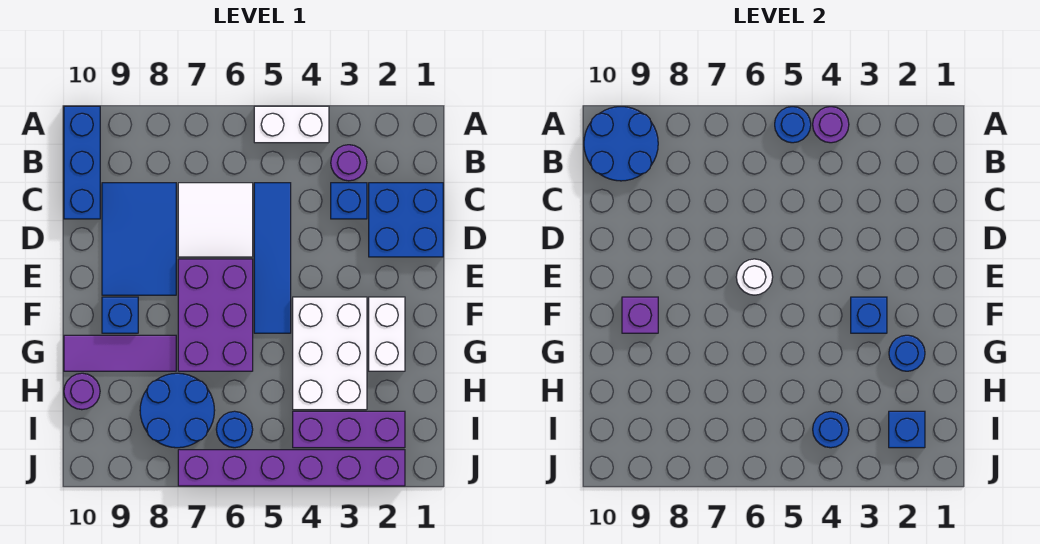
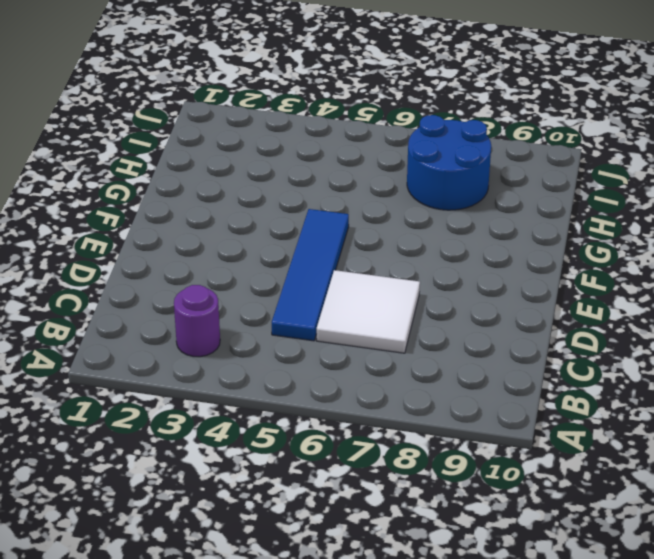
none -> white 1x2 brick [254,106,329,143]
none -> blue 1x3 brick [64,106,100,219]
none -> blue 2x2 brick [369,183,443,257]

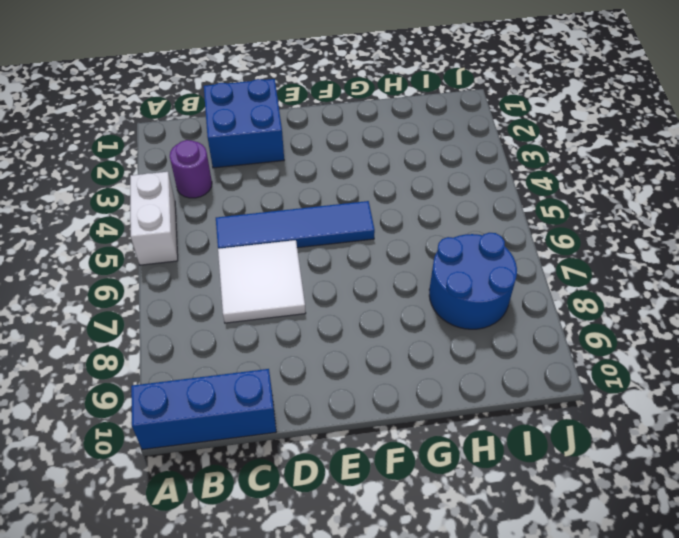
none -> blue 1x1 brick [331,183,367,219]
none -> blue 2x3 tile [102,183,176,295]
none -> purple 2x3 brick [178,259,253,371]

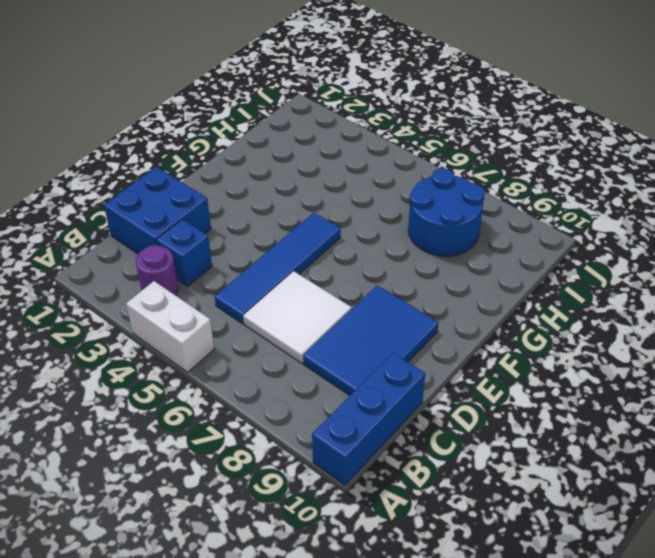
none -> purple 2x3 brick [178,259,253,371]
none -> white 1x2 brick [369,297,405,371]
none -> white 2x3 brick [293,297,367,410]

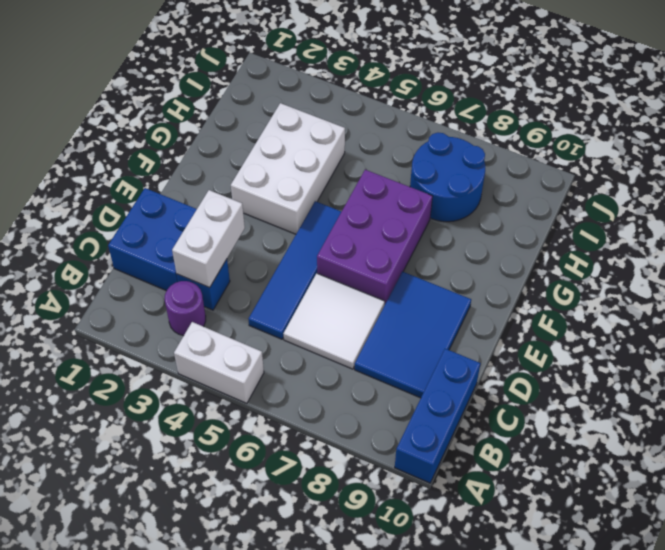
white 1x2 brick [172,190,245,288] -> white 1x2 brick moved to [369,297,405,371]
none -> blue 1x1 brick [102,297,138,333]
none -> purple 1x3 tile [64,335,176,371]
none -> purple 1x1 round brick [64,373,100,410]

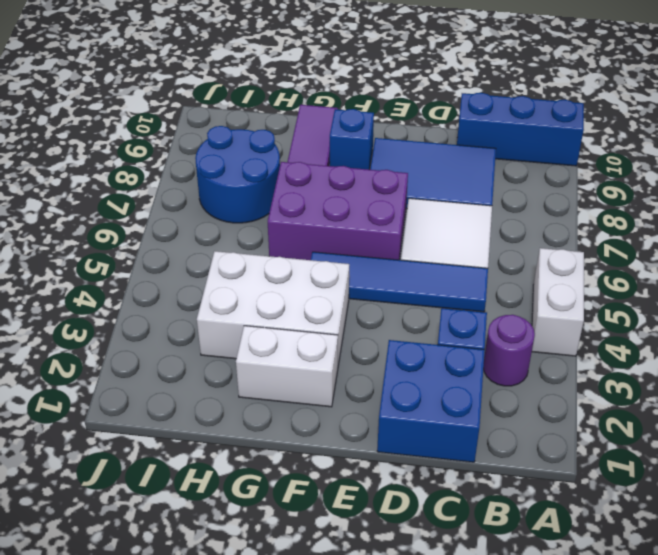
none -> purple 1x1 round brick [64,373,100,410]
none -> purple 1x3 brick [293,411,405,448]
none -> blue 1x1 round brick [216,411,253,448]

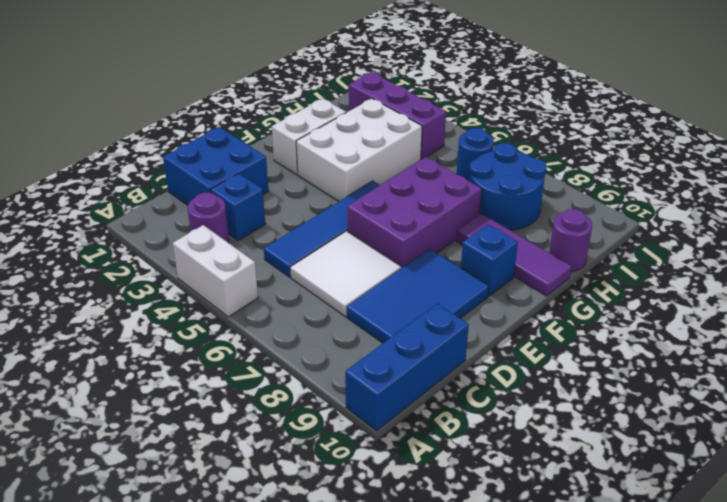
none -> purple 1x6 brick [178,450,405,486]
none -> purple 1x1 round brick [813,107,849,143]
none -> blue 1x1 round brick [775,107,811,143]

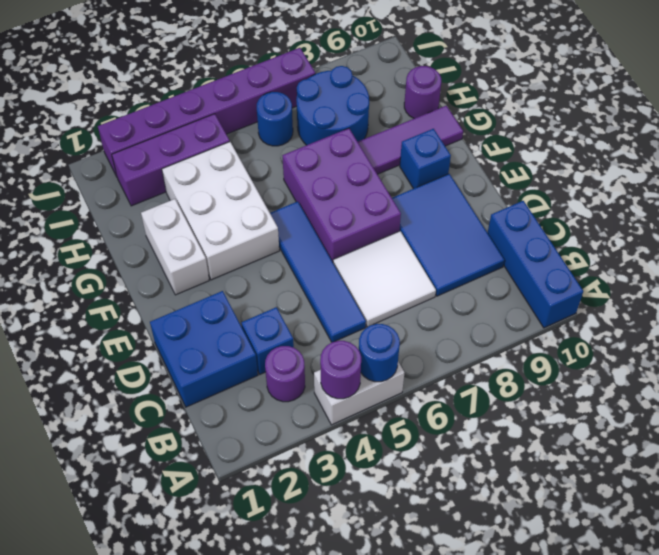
none -> blue 2x2 round brick [584,107,658,181]
none -> white 1x1 round brick [736,259,773,295]
none -> blue 1x1 brick [851,297,887,333]

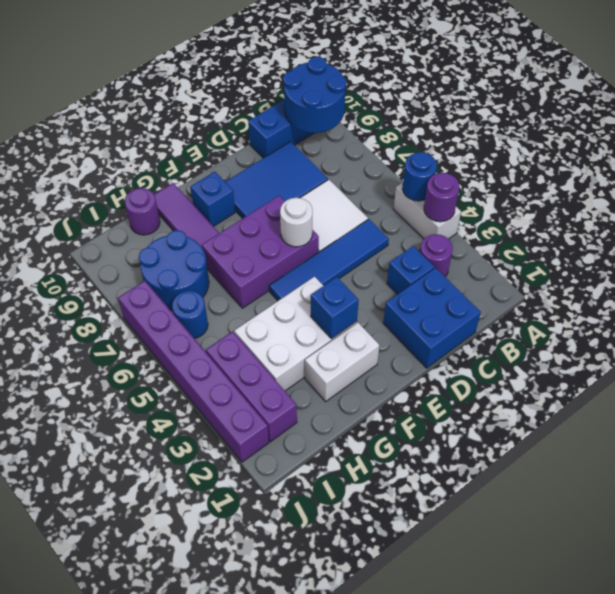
none -> purple 1x1 brick [622,297,658,333]
none -> blue 1x1 round brick [889,335,925,371]
none -> blue 1x1 brick [889,411,925,448]

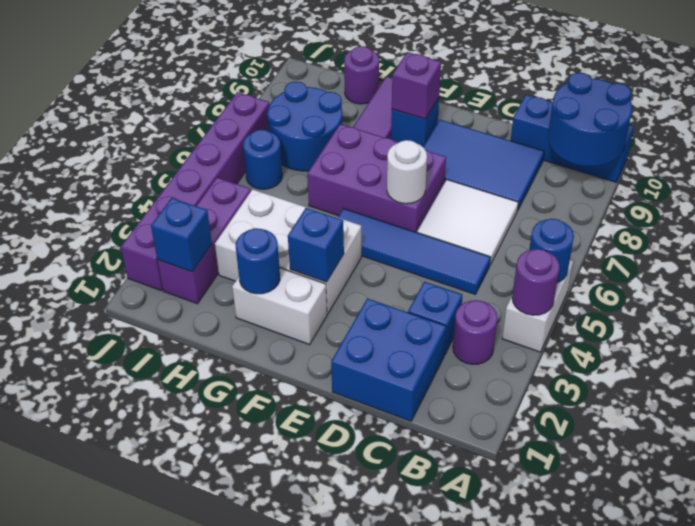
none -> blue 1x1 round brick [813,411,849,448]

